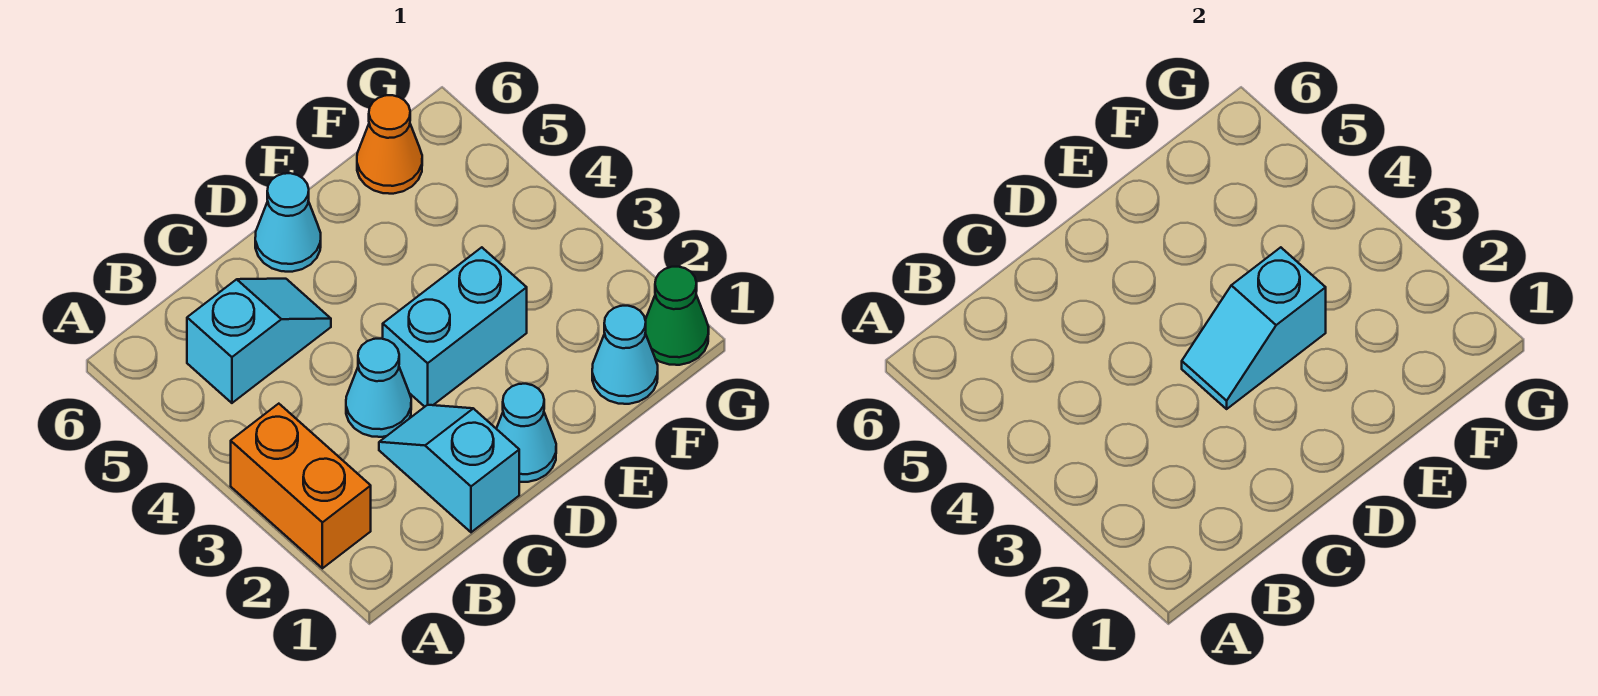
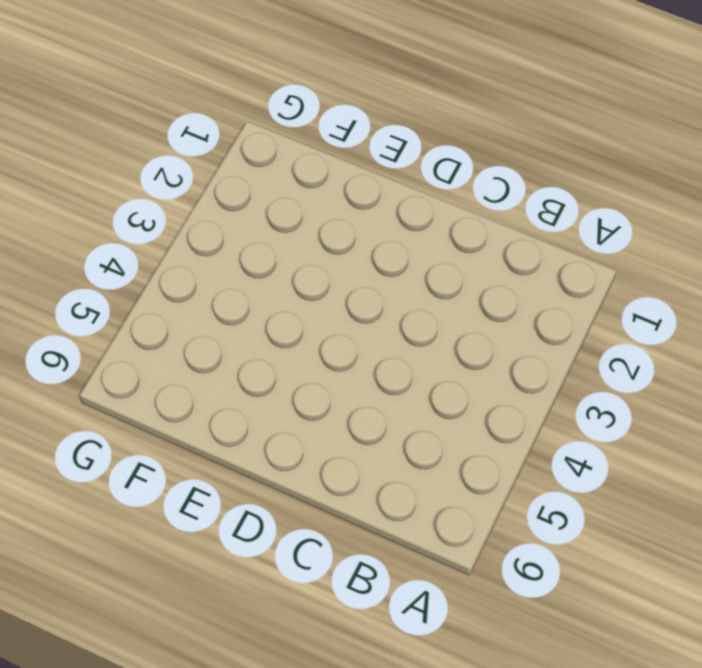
none -> orange 1x2 brick [231,404,371,568]
none -> cyan 1x2 slope [187,279,331,403]

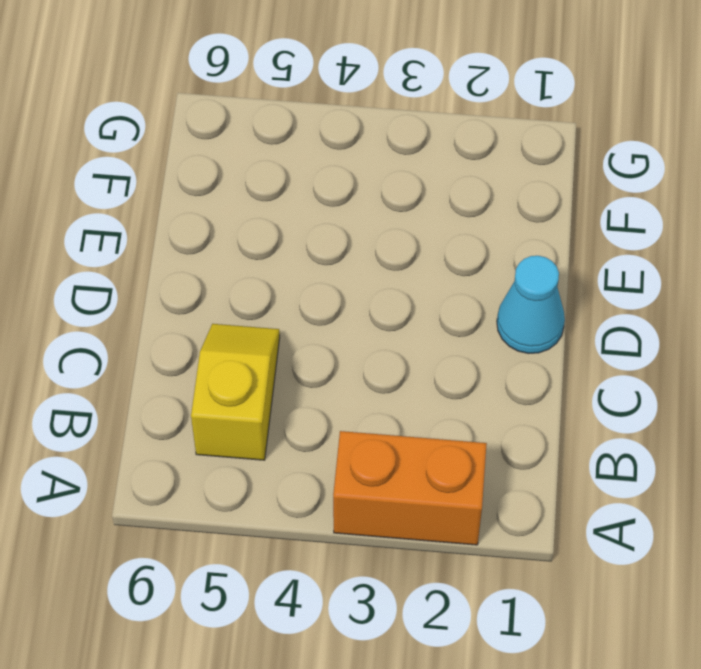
yellow 1x2 slope [191,324,280,460] -> cyan 1x2 slope [187,279,331,403]
none -> cyan 1x2 slope [379,405,519,532]
none -> cyan 1x1 cone [346,339,411,437]

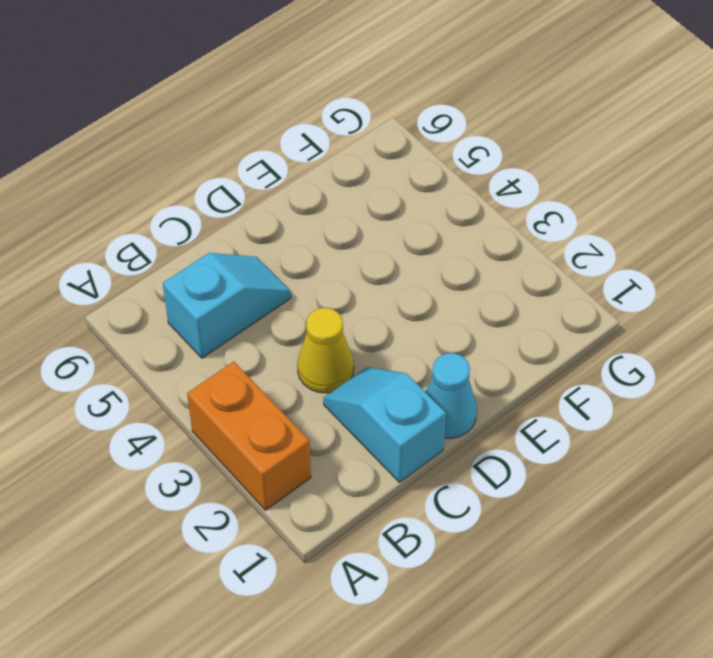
yellow 1x1 cone [297,308,354,393] -> cyan 1x1 cone [346,339,411,437]
none -> cyan 1x2 brick [383,247,527,407]
none -> cyan 1x1 cone [255,173,321,272]

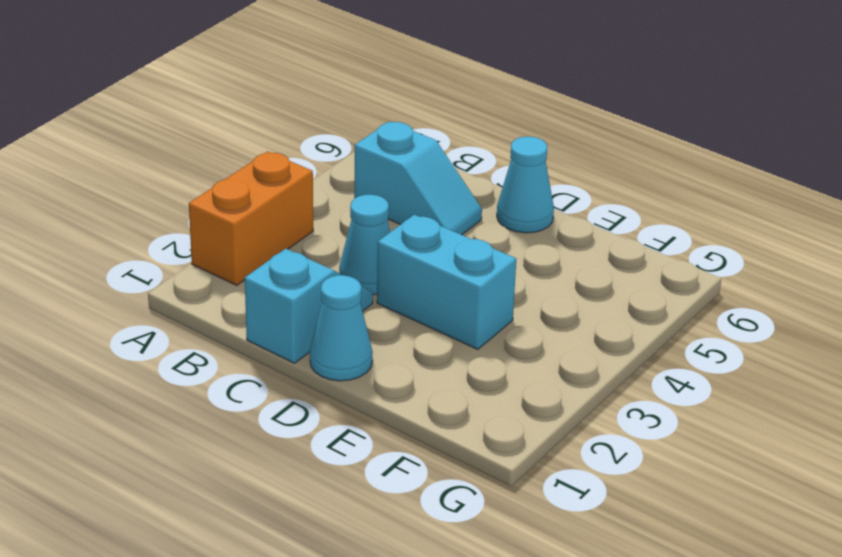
none -> cyan 1x1 cone [592,306,658,404]
none -> orange 1x1 cone [357,95,422,194]

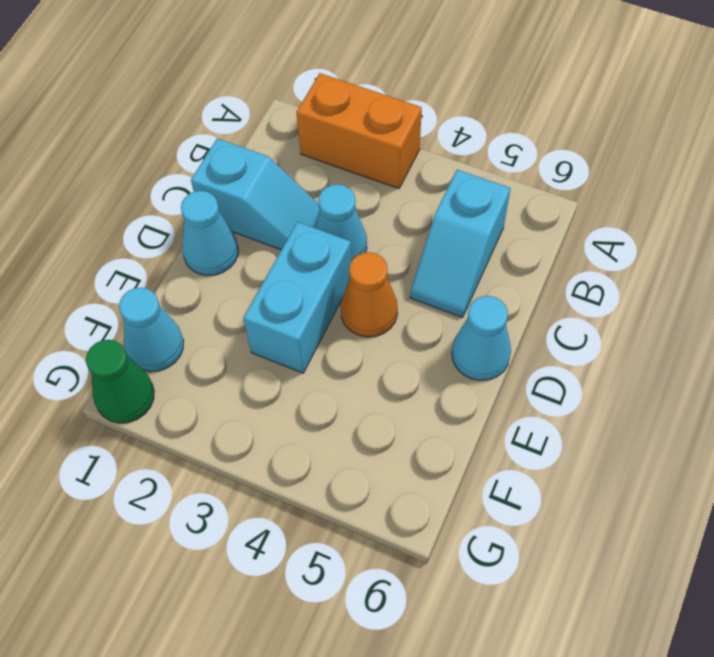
orange 1x1 cone [341,252,398,337] -> orange 1x1 cone moved to [357,95,422,194]
none -> cyan 1x2 slope [1182,247,1326,409]

